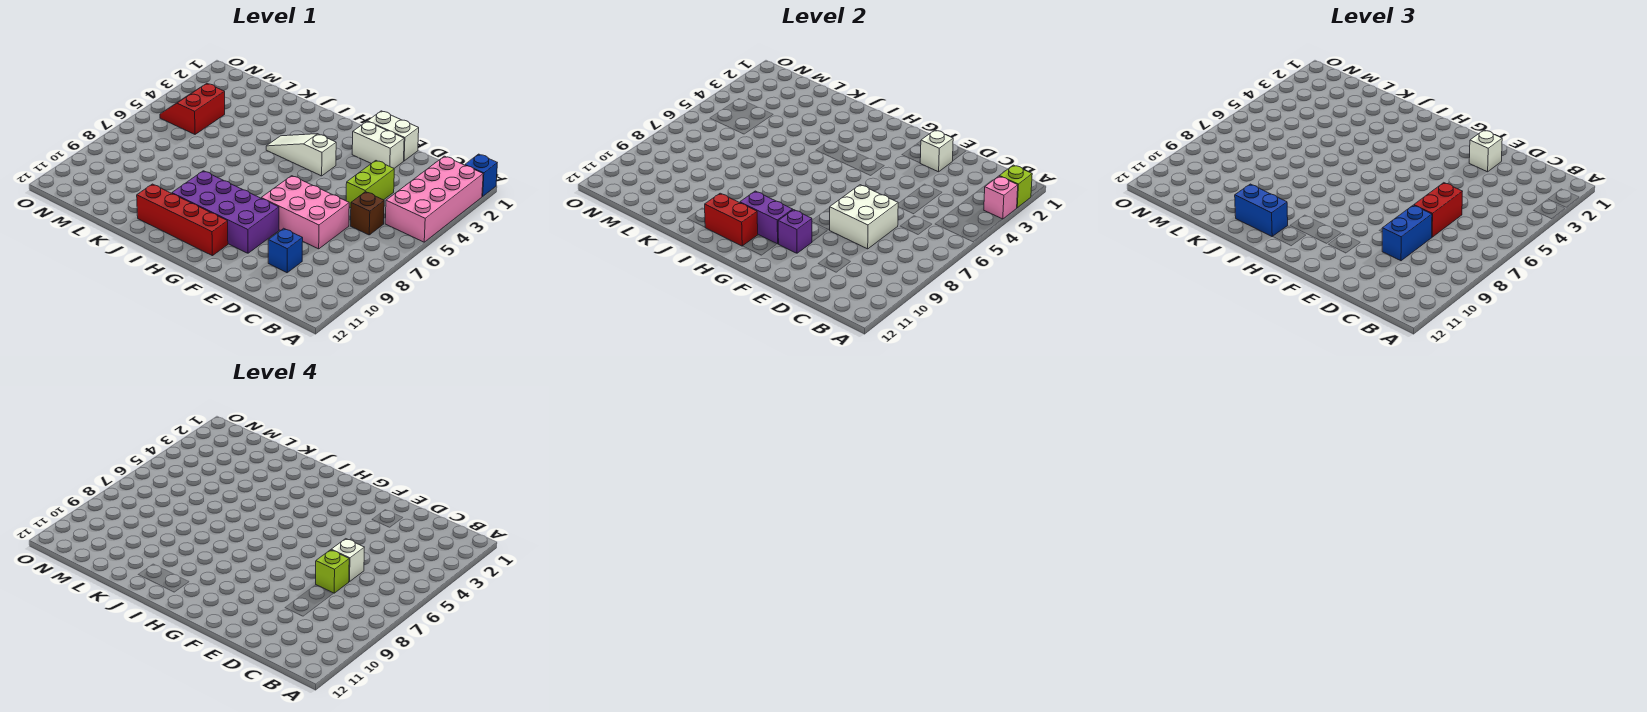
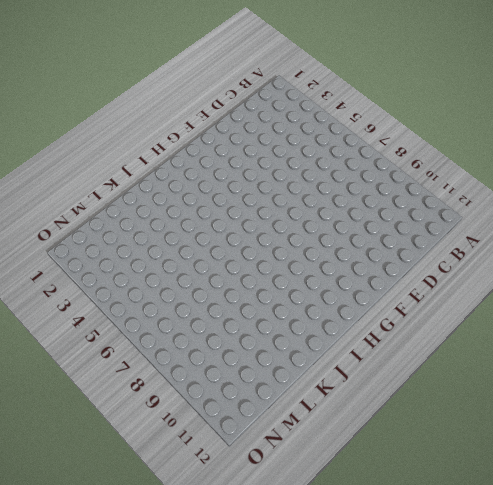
none -> blue 1x1 brick [465,154,497,196]
none -> pink 2x4 brick [385,156,483,242]
none -> brown 1x1 brick [351,192,384,235]

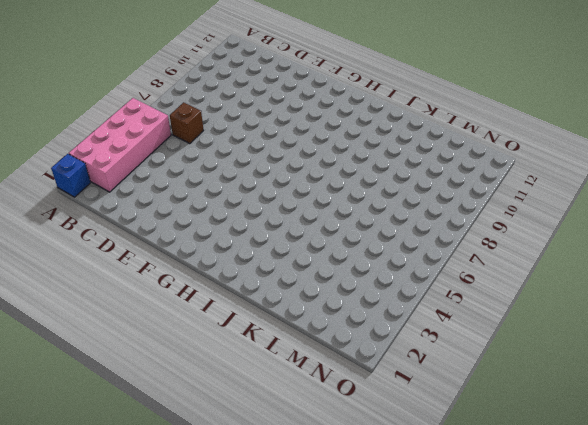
none -> lime 1x2 brick [346,161,394,208]
none -> pink 2x3 brick [261,176,349,249]
none -> blue 1x1 brick [268,228,303,273]

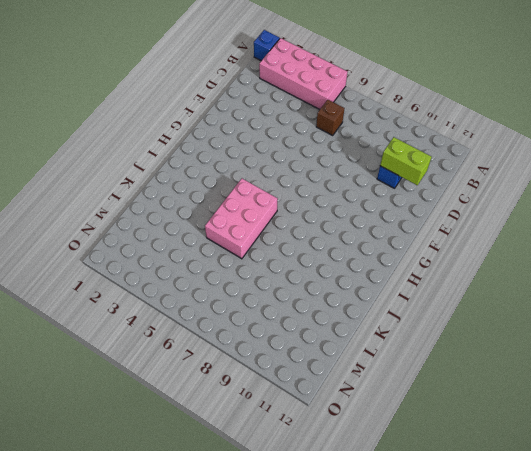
lime 1x2 brick [380,137,431,185] -> lime 1x2 brick moved to [346,161,394,208]
pink 2x3 brick [205,179,278,259] -> pink 2x3 brick moved to [261,176,349,249]
none -> white 1x2 brick [367,111,419,161]
none -> white 1x2 brick [352,122,404,168]
none -> purple 2x4 brick [172,171,279,253]

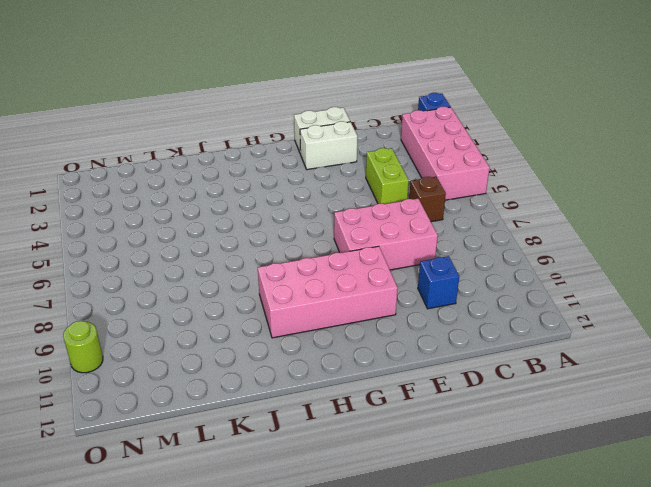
pink 2x4 brick [258,246,398,338] -> purple 2x4 brick [172,171,279,253]
lime 1x1 round brick [63,321,103,373] -> none
none -> white 1x3 slope [266,134,336,176]
none -> red 1x4 brick [137,184,228,256]
none -> red 2x2 slope [160,83,225,134]

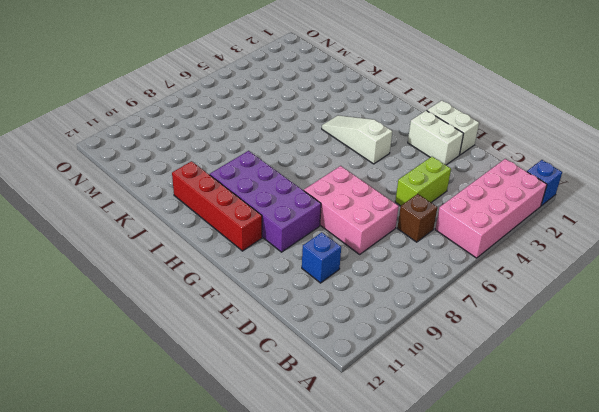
none -> red 2x2 slope [160,83,225,134]
none -> lime 1x1 brick [1000,165,1032,208]
none -> pink 1x1 brick [984,176,1018,219]

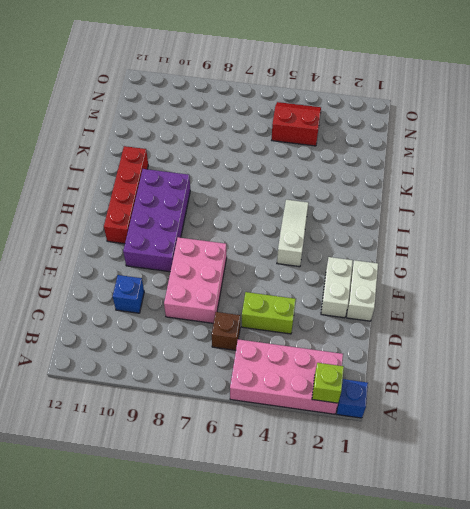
none -> pink 1x1 brick [984,176,1018,219]
none -> white 2x2 brick [830,185,898,249]
none -> white 1x1 brick [920,130,953,172]

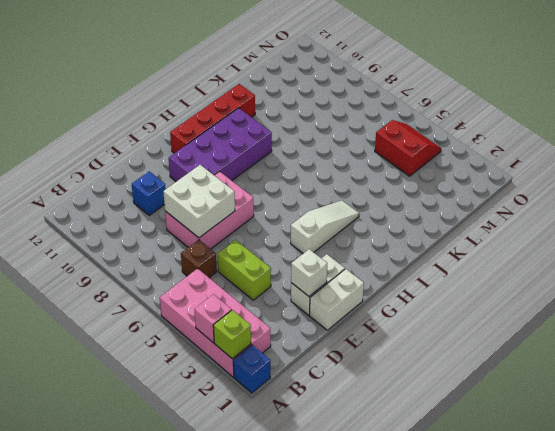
none -> purple 1x1 brick [778,210,812,253]
none -> purple 1x2 brick [740,191,793,244]
none -> red 1x2 brick [705,193,758,246]

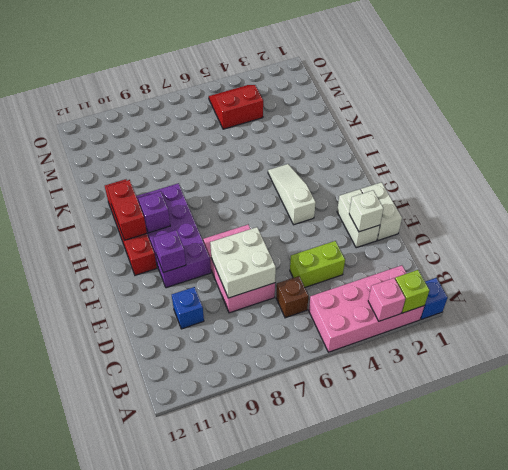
purple 1x1 brick [138,191,170,233] -> purple 1x2 brick [740,191,793,244]
none -> red 1x2 brick [1414,183,1463,237]
none -> blue 1x2 brick [1382,205,1432,261]
none -> white 1x1 brick [1469,130,1502,172]

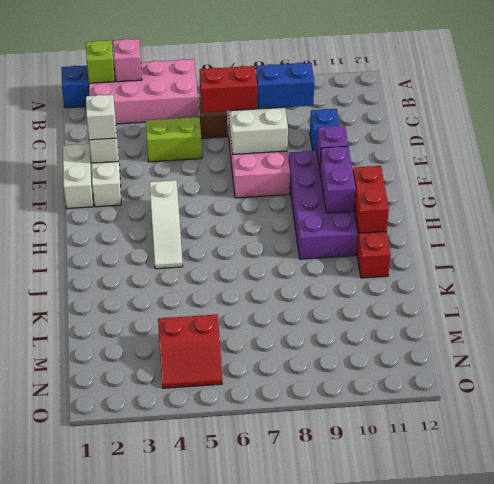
none -> blue 1x2 brick [1235,184,1288,237]
none -> white 1x1 brick [331,539,365,582]
none -> lime 1x1 brick [316,550,349,593]

